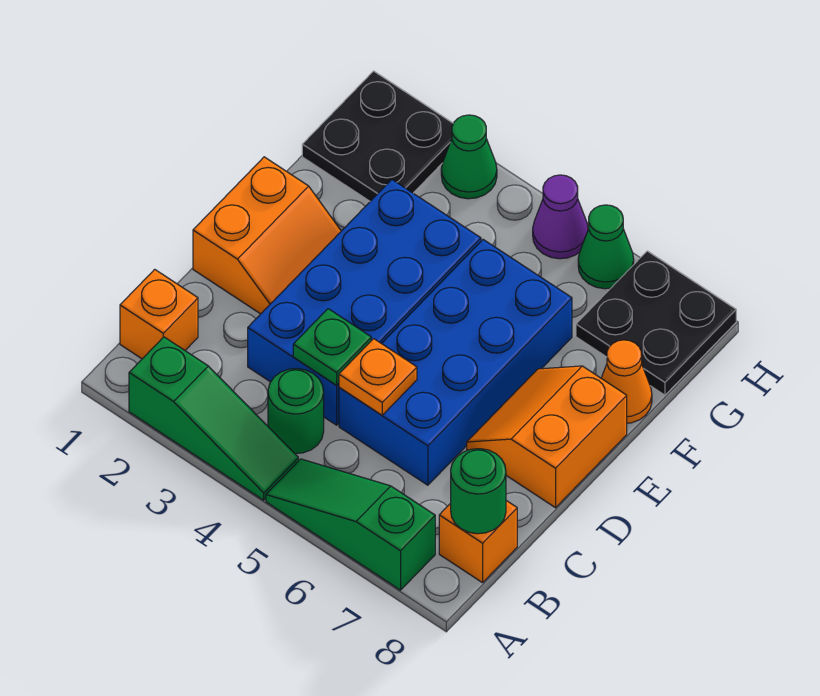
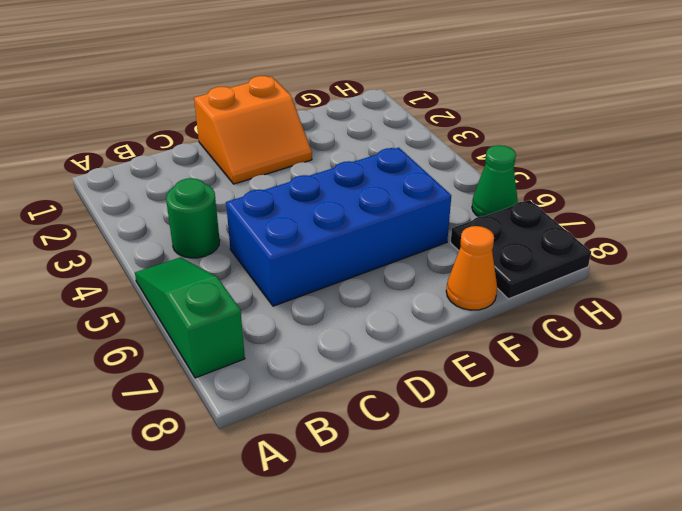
none -> green 1x3 slope [129,337,298,500]
none -> orange 1x1 brick [120,269,198,359]
none -> orange 1x1 brick [439,501,517,583]

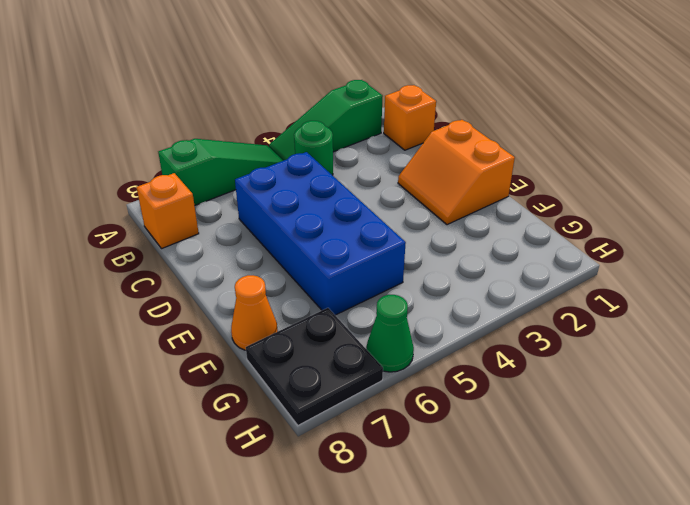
none -> blue 2x4 brick [248,180,481,425]
none -> orange 2x2 slope [467,366,627,508]
none -> black 2x2 plate [302,71,453,201]

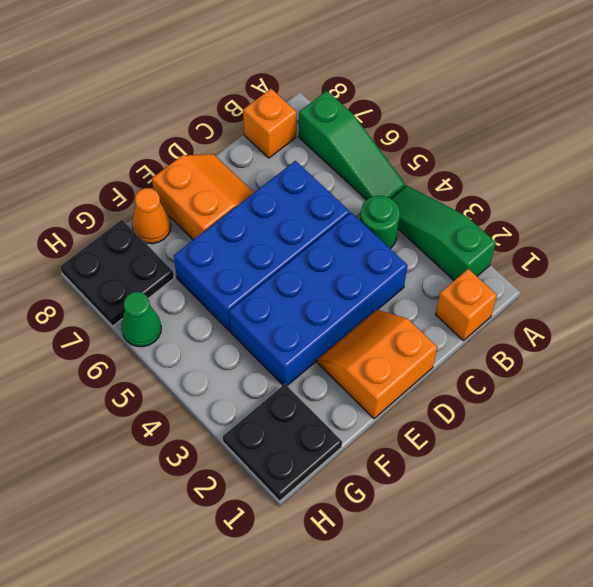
orange 2x2 slope [152,154,254,240] -> orange 2x2 slope turned to [467,366,627,508]
none -> green 1x1 cone [441,115,497,199]
none -> purple 1x1 cone [533,175,588,259]
none -> green 1x1 round brick [451,449,506,534]

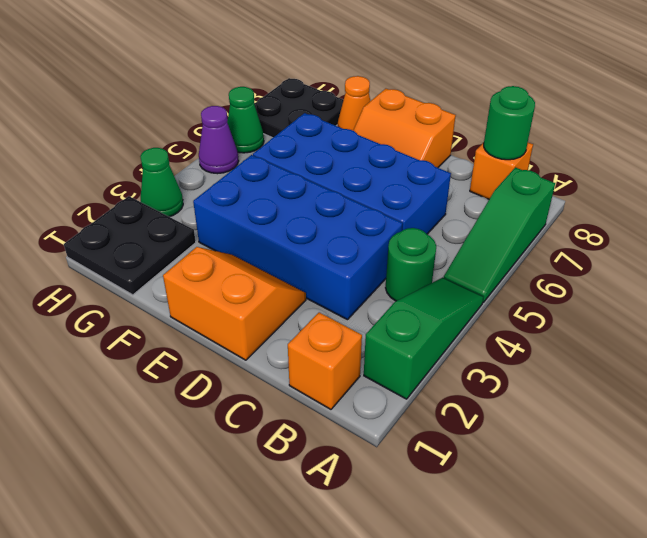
none -> green 1x1 plate [293,309,371,385]
none -> orange 1x1 plate [339,339,417,415]

